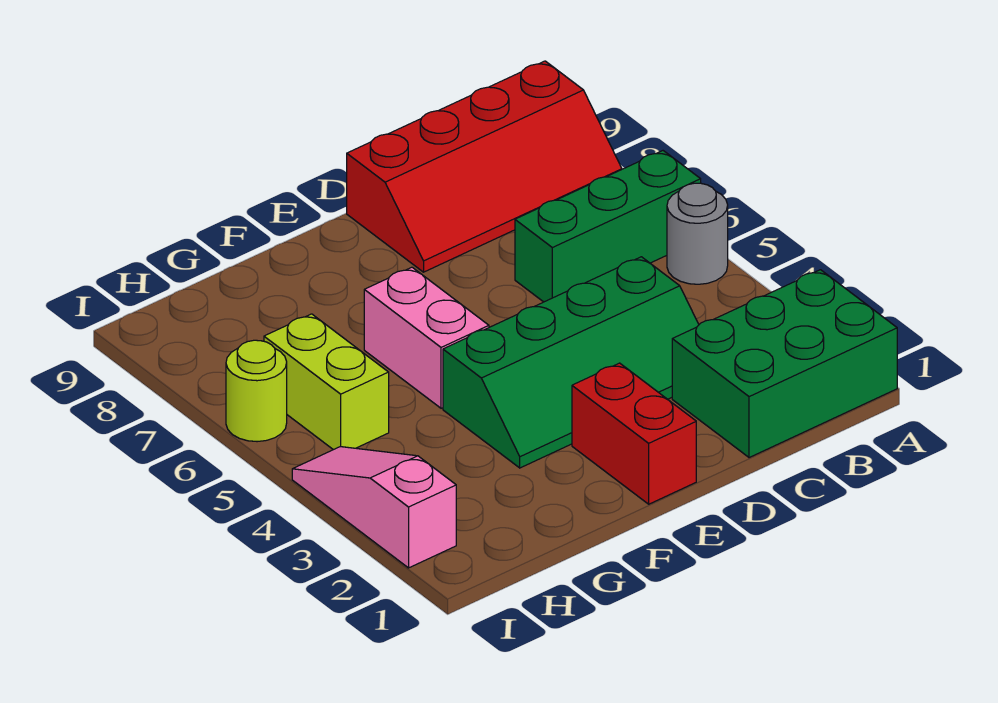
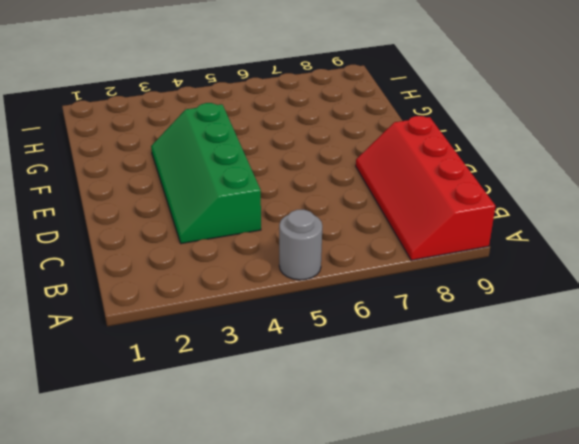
none -> green 2x3 brick [672,270,897,458]
none -> green 1x3 brick [515,151,701,302]

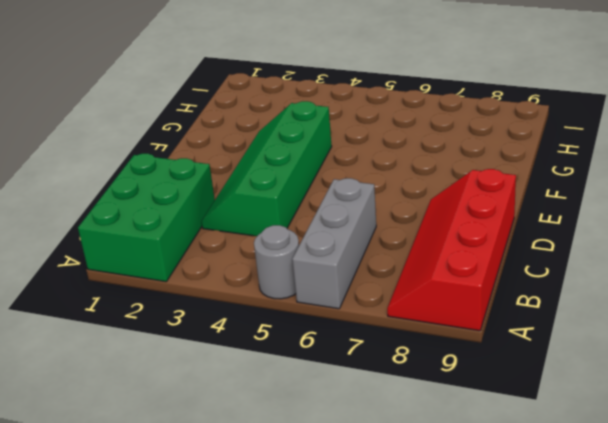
grey 1x3 brick [292,178,376,309] -> green 1x3 brick [515,151,701,302]
none -> red 1x2 brick [572,363,696,504]
none -> pink 1x2 brick [364,267,489,408]

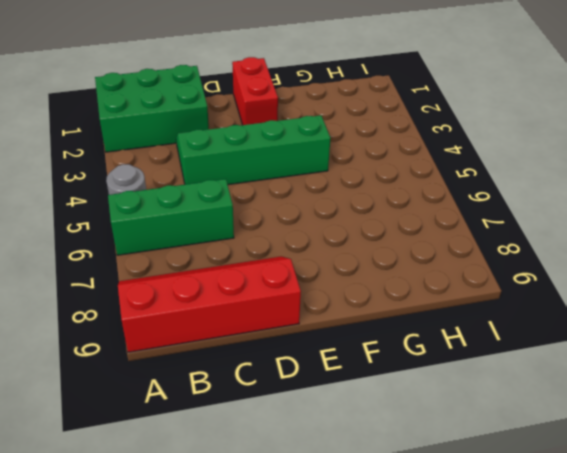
none -> pink 1x2 brick [364,267,489,408]
none -> lime 1x2 brick [264,314,389,450]

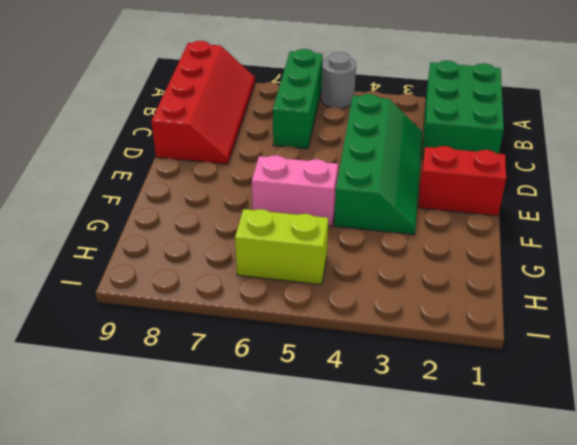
none -> pink 1x3 slope [292,447,456,568]
none -> lime 1x1 round brick [226,340,287,442]

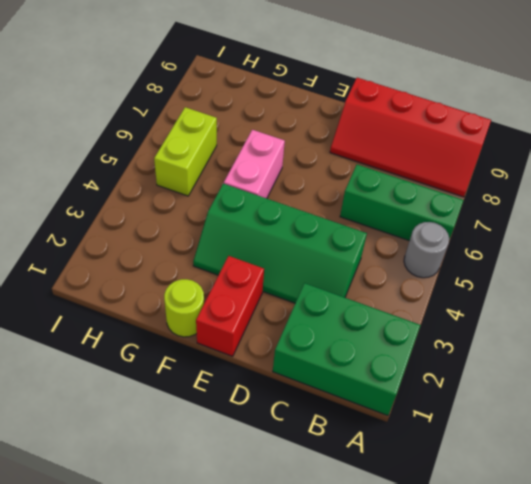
lime 1x1 round brick [164,279,204,337] -> lime 1x1 round brick moved to [226,340,287,442]
none -> pink 1x3 slope [292,447,456,568]

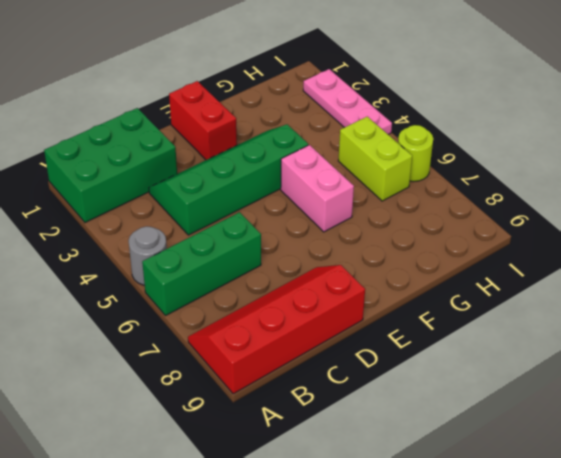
pink 1x3 plate [303,69,392,135] -> pink 1x3 slope [292,447,456,568]

